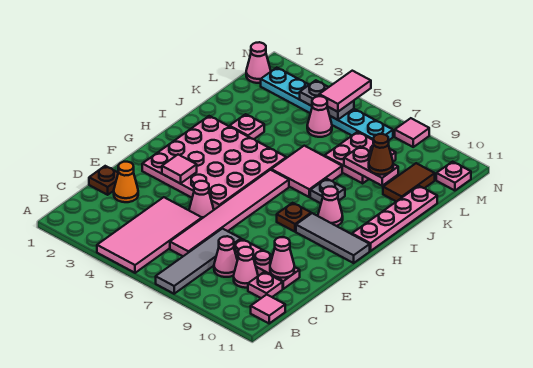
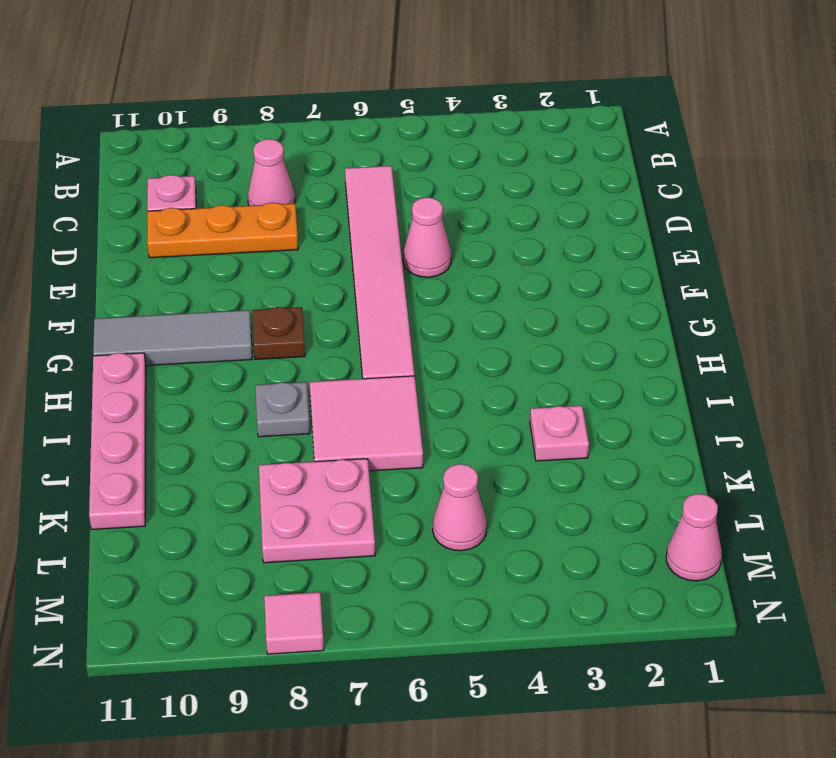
orange 1x3 plate [147,202,298,258] -> pink 1x3 plate [234,239,300,289]
none -> pink 2x4 tile [97,197,202,273]
none -> grey 1x4 tile [156,229,241,294]
none -> pink 1x1 tile [251,295,285,323]
none -> pink 1x1 cone [234,247,258,288]

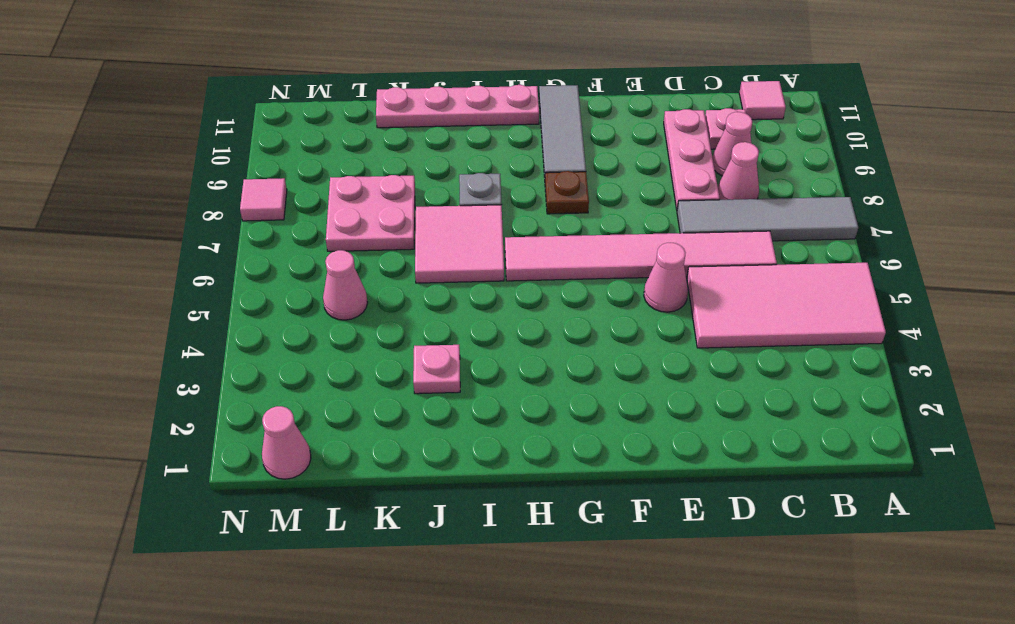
none -> brown 1x1 plate [89,166,118,195]
none -> orange 1x1 cone [114,162,138,202]
none -> pink 4x4 plate [142,116,286,210]
none -> pink 1x1 cone [318,187,343,226]

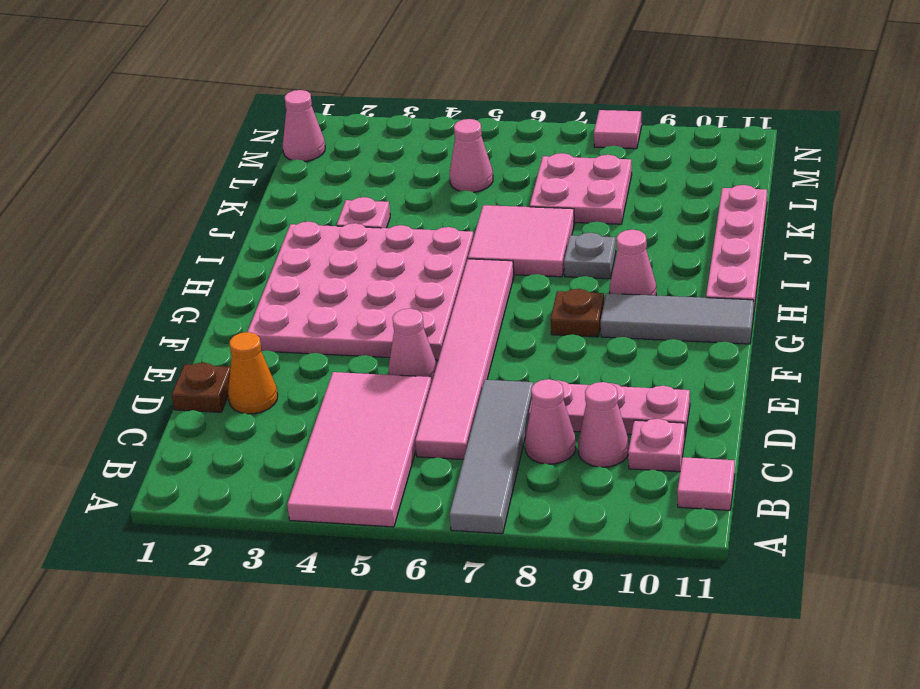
none -> brown 1x2 tile [383,163,435,202]
none -> cyan 1x6 plate [261,68,393,140]
none -> pink 1x1 plate [436,162,471,191]
none -> pink 1x1 cone [270,237,294,278]

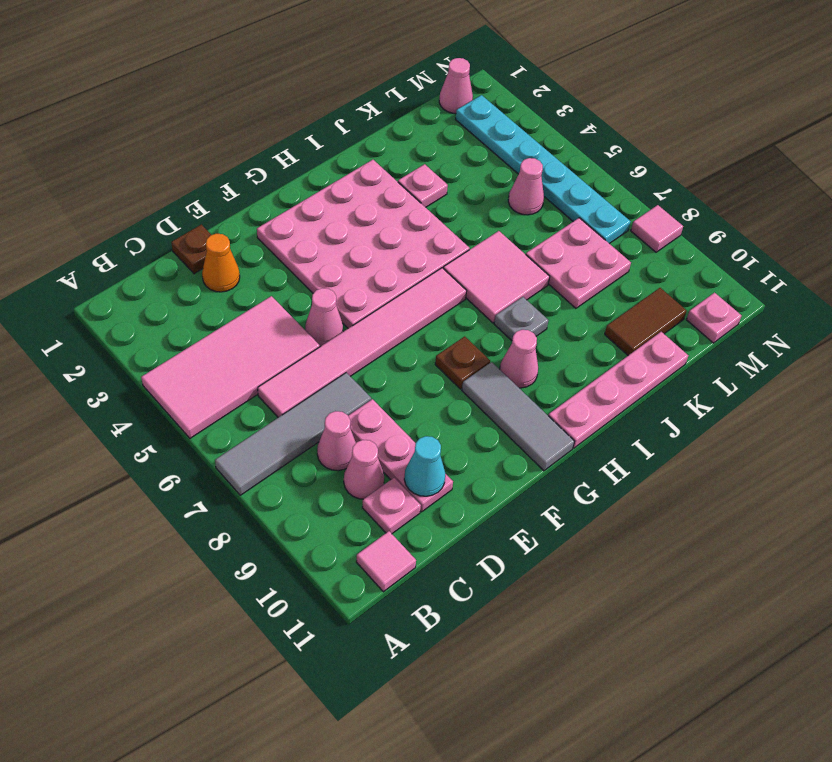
cyan 1x1 cone [404,436,445,496] -> pink 1x1 cone [270,237,294,278]
none -> pink 1x1 tile [162,155,197,183]
none -> pink 1x2 plate [344,146,398,186]
none -> grey 1x2 plate [300,80,354,120]
none -> brown 1x1 cone [369,134,393,175]

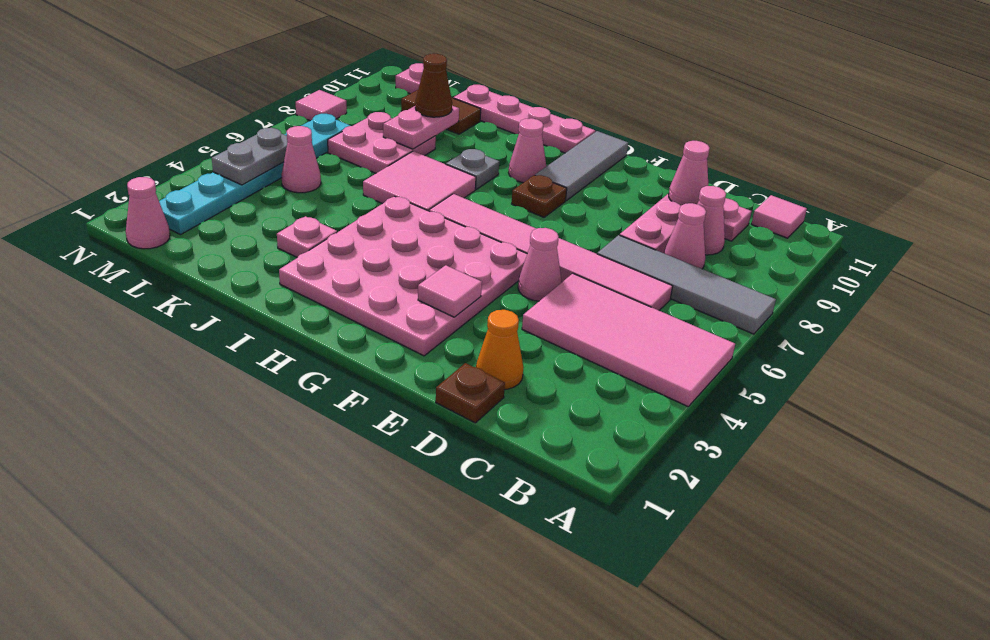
none -> pink 1x2 tile [319,71,371,112]

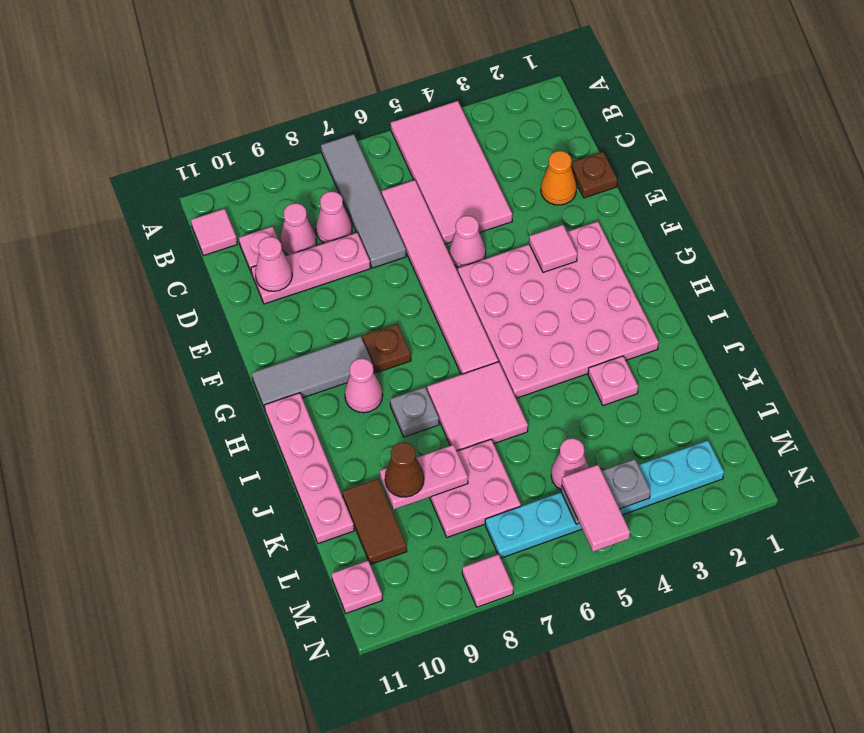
none -> pink 1x1 cone [246,42,271,83]

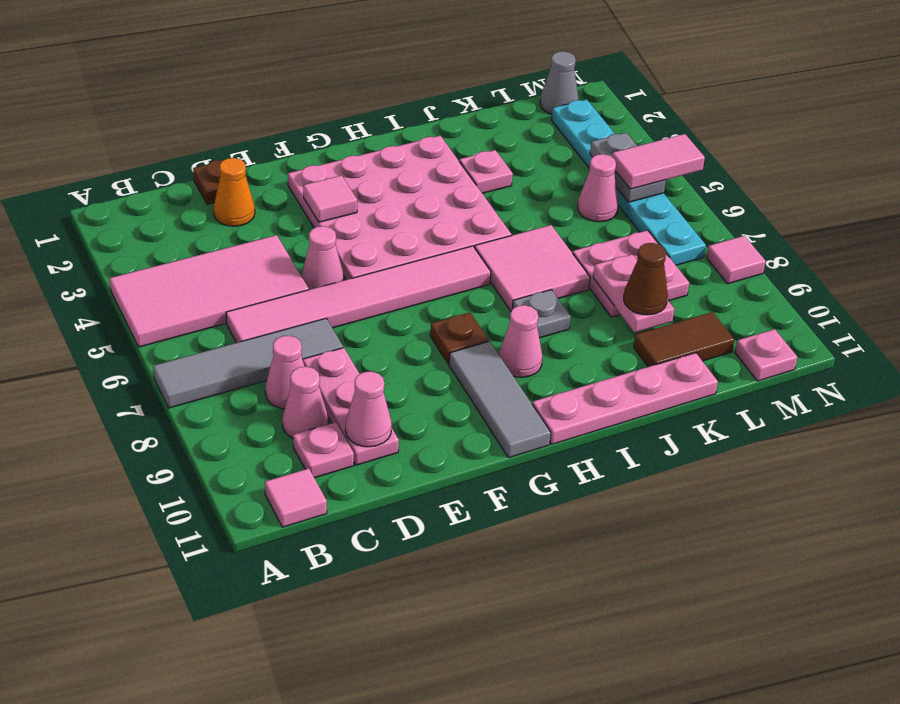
grey 1x1 cone [540,51,578,114] -> pink 1x1 cone [246,42,271,83]

